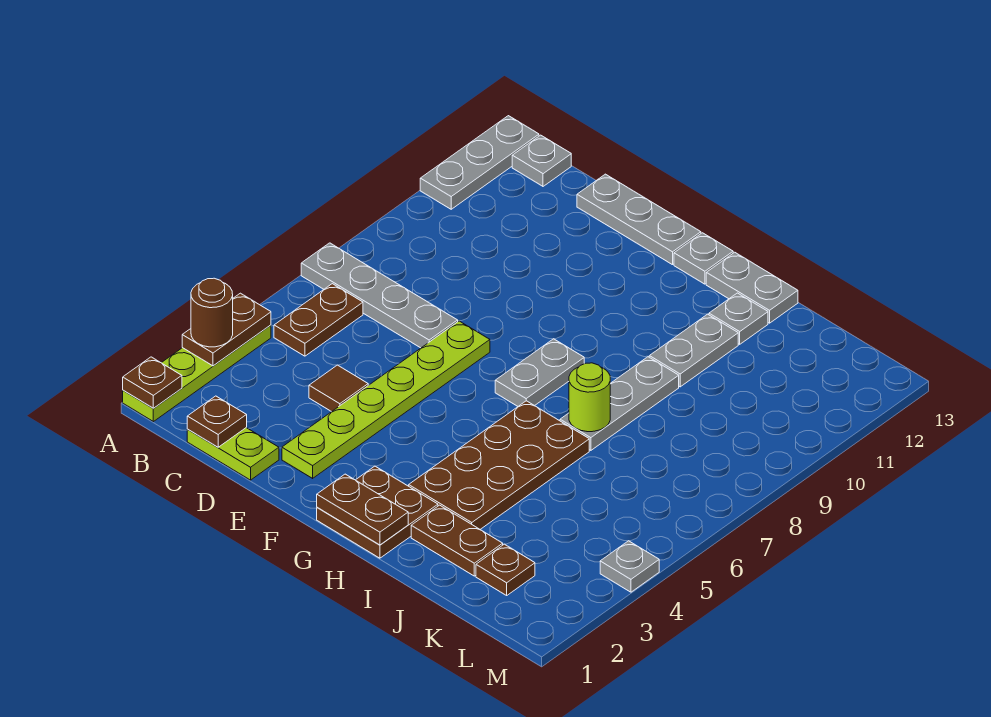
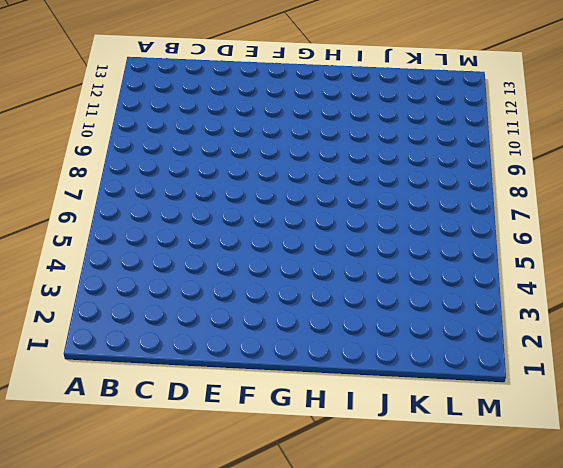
none -> lime 1x4 plate [123,325,271,422]
none -> grey 1x4 plate [301,243,458,348]
none -> grey 1x3 plate [420,116,539,209]

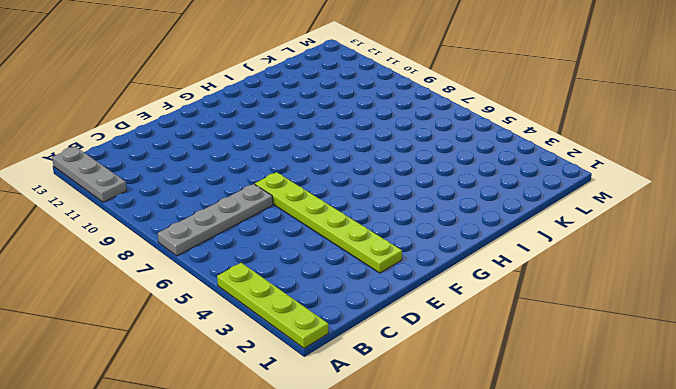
none -> brown 1x2 plate [274,284,363,356]
none -> grey 1x1 plate [512,135,571,186]
none -> lime 1x2 plate [187,428,279,480]

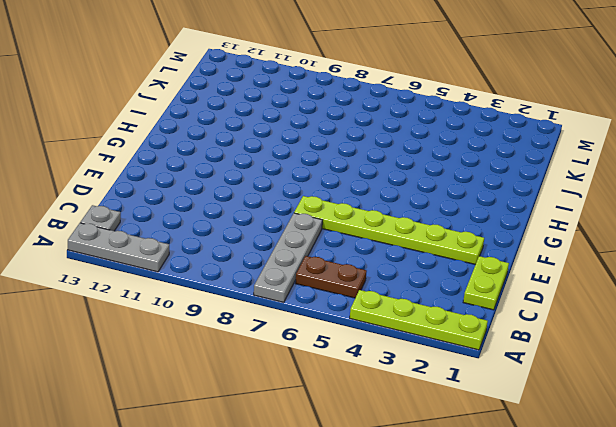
none -> brown 1x1 tile [309,365,368,412]
none -> grey 1x3 plate [577,174,701,265]
none -> brown 2x2 plate [317,466,438,558]

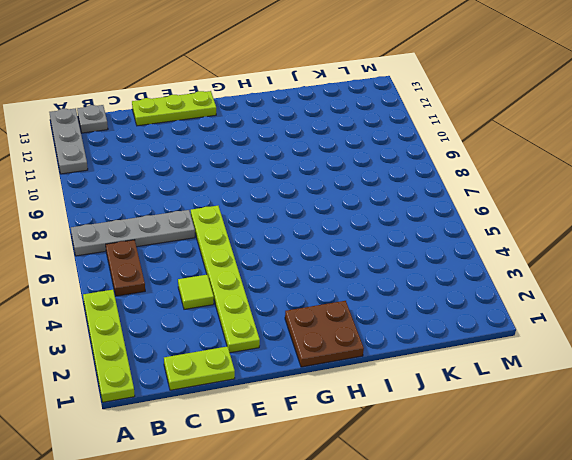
lime 1x1 tile [178,275,214,309] -> brown 1x1 tile [309,365,368,412]
lime 1x3 plate [132,91,216,126] -> grey 1x3 plate [577,174,701,265]
none -> grey 1x2 plate [495,339,584,406]
none -> grey 1x1 plate [674,233,733,284]
none -> brown 2x4 plate [409,401,589,529]

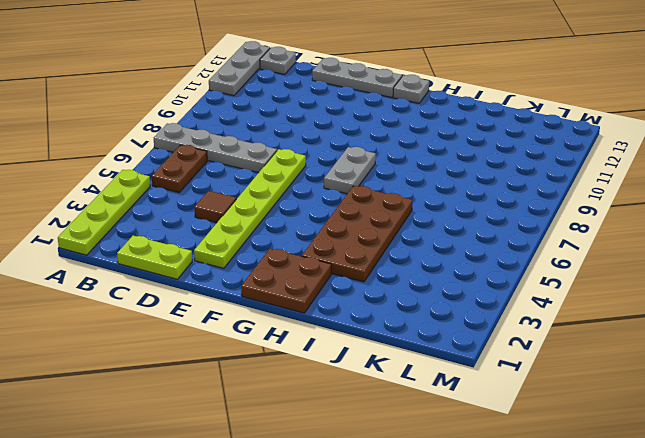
none -> grey 1x2 plate [706,252,798,323]
none -> brown 1x2 plate [411,505,503,576]
none -> grey 1x3 plate [560,357,679,450]

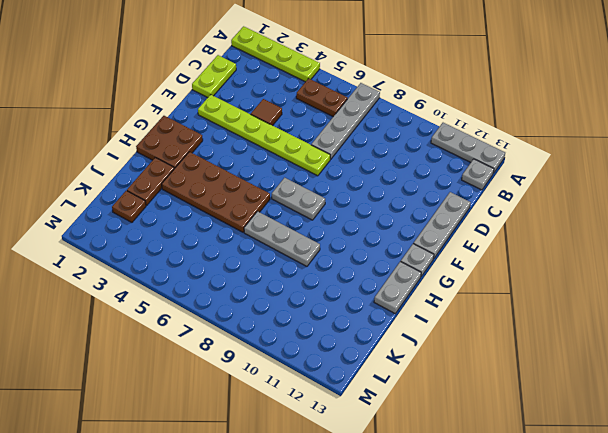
none -> grey 1x2 plate [649,314,738,387]
none -> grey 1x1 plate [709,293,768,344]
none -> grey 1x1 plate [600,541,659,592]

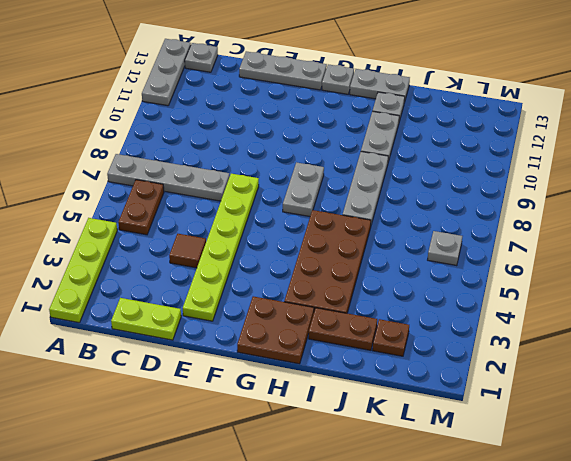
grey 1x1 plate [428,231,462,266] -> grey 1x1 plate moved to [600,541,659,592]
none -> brown 1x1 plate [123,357,182,408]
none -> brown 1x2 plate [182,293,271,366]
none -> brown 1x1 plate [187,396,247,447]

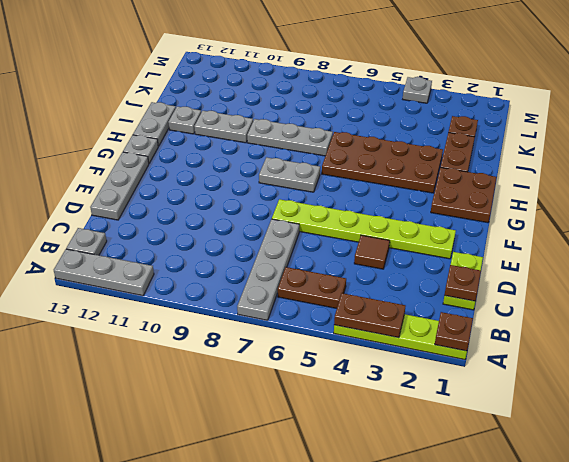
none -> brown 1x2 plate [317,474,408,545]
none -> lime 1x1 round brick [569,363,610,432]
none -> brown 1x1 round brick [191,278,233,347]

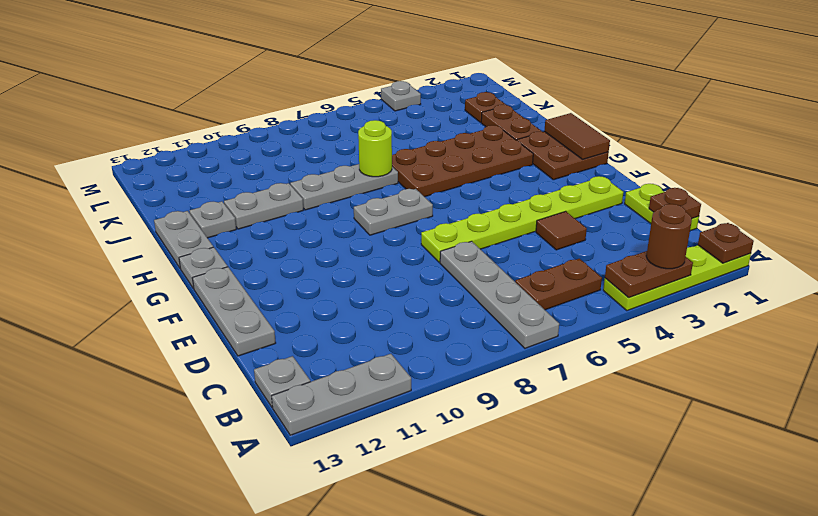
brown 1x2 tile [544,113,610,159] -> brown 1x2 plate [317,474,408,545]

